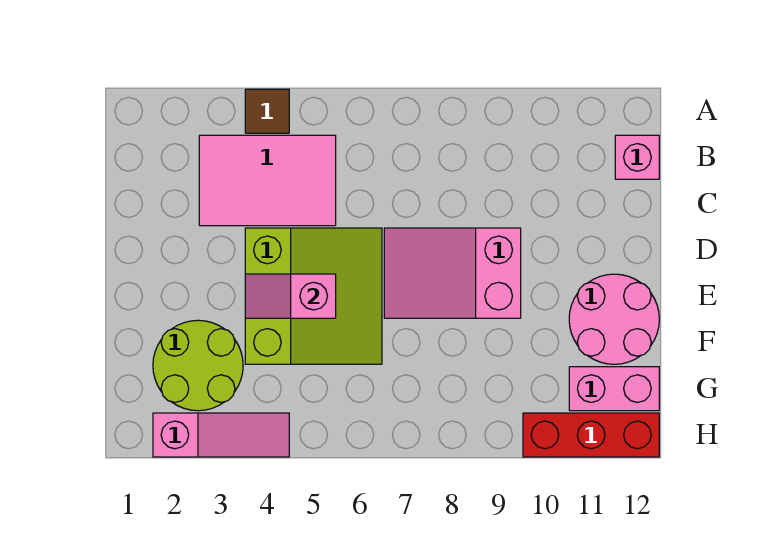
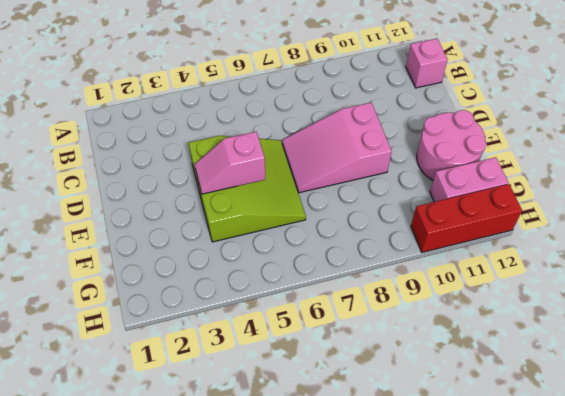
none -> brown 1x1 tile [245,89,289,133]
none -> pink 2x3 tile [199,135,336,226]

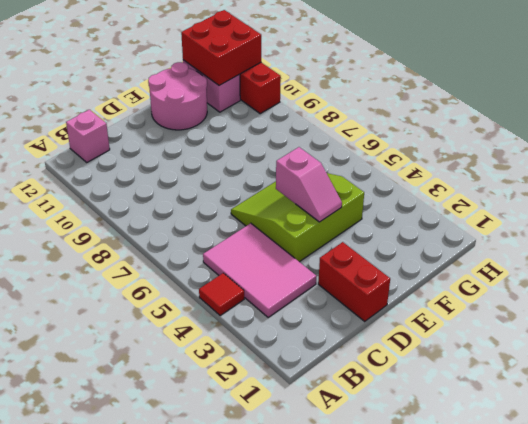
red 1x1 tile [199,273,244,316] -> brown 1x1 tile [245,89,289,133]
red 1x2 brick [318,242,390,321] -> none
red 2x2 brick [181,10,261,85] -> none
none -> pink 2x3 slope [384,228,521,318]
none -> lime 2x2 round brick [153,320,243,411]

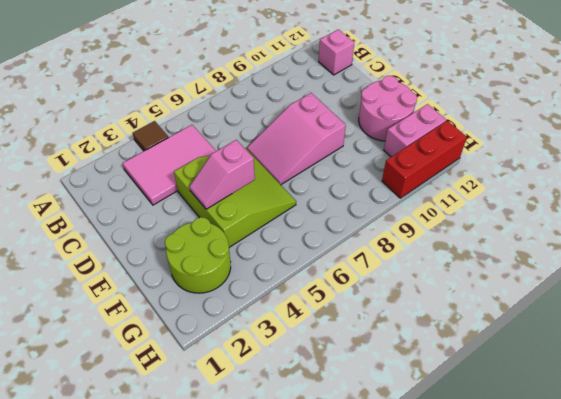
none -> pink 1x3 slope [153,413,289,457]

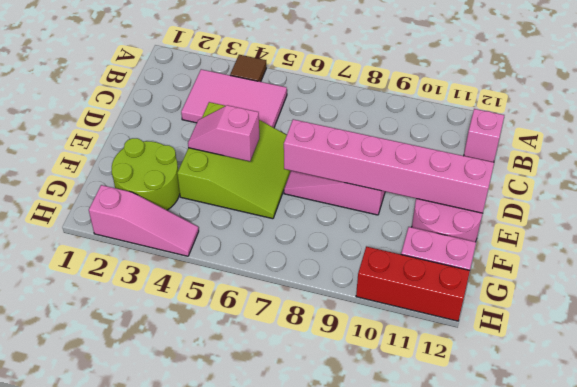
pink 1x6 brick [284,119,494,213] -> none

